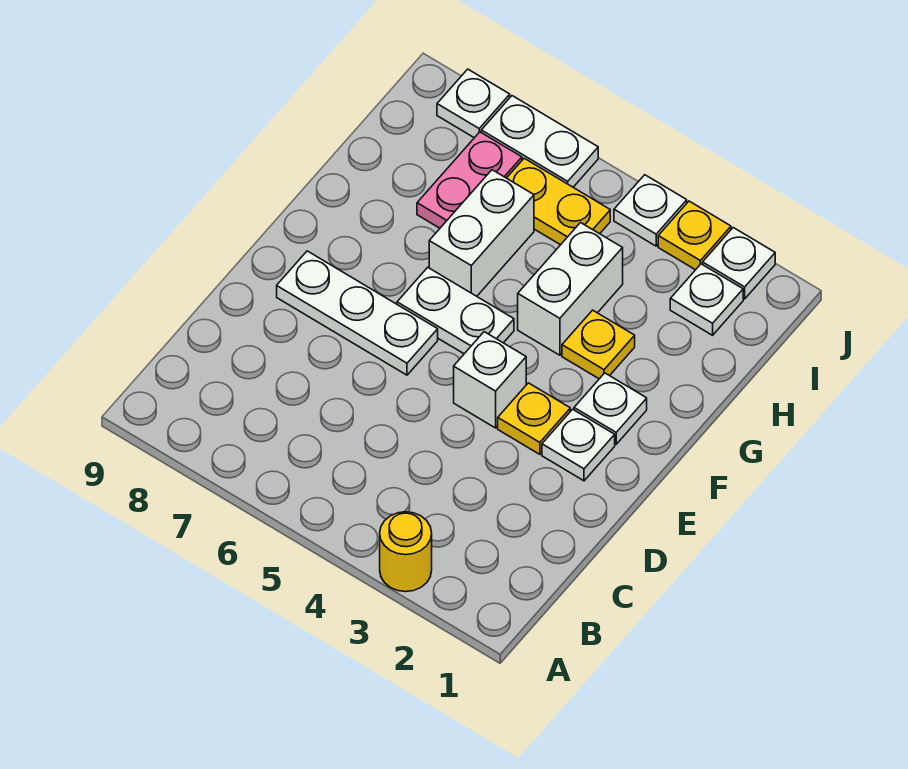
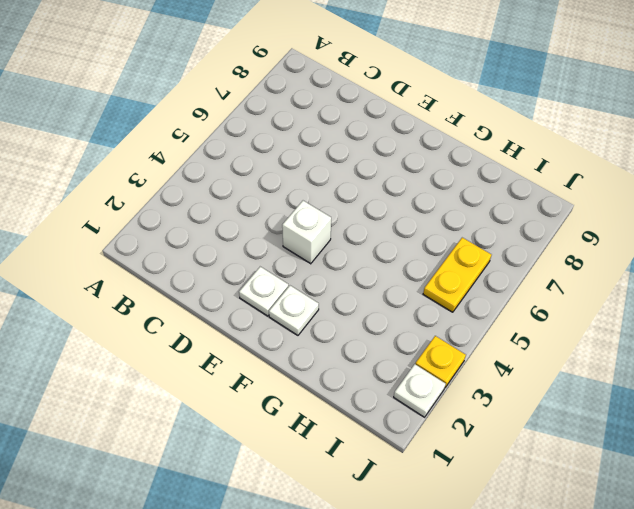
none -> yellow 1x1 round brick [380,512,432,592]
none -> yellow 1x1 plate [498,383,570,454]
none -> white 1x3 plate [277,251,438,375]

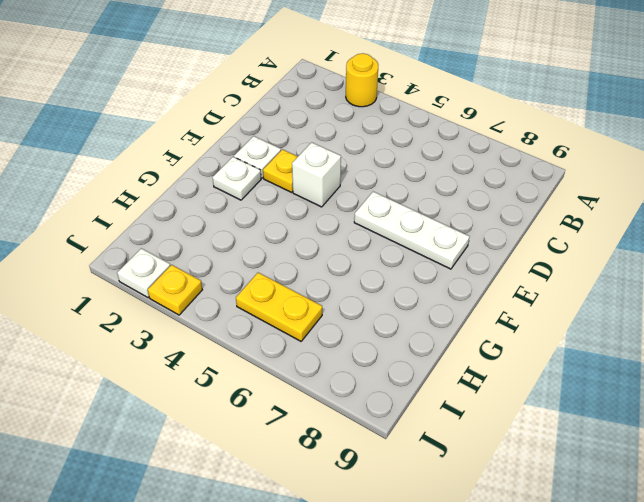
none -> white 1x2 plate [397,268,514,354]
none -> yellow 1x1 plate [562,310,635,379]
none -> white 1x2 brick [518,223,623,355]

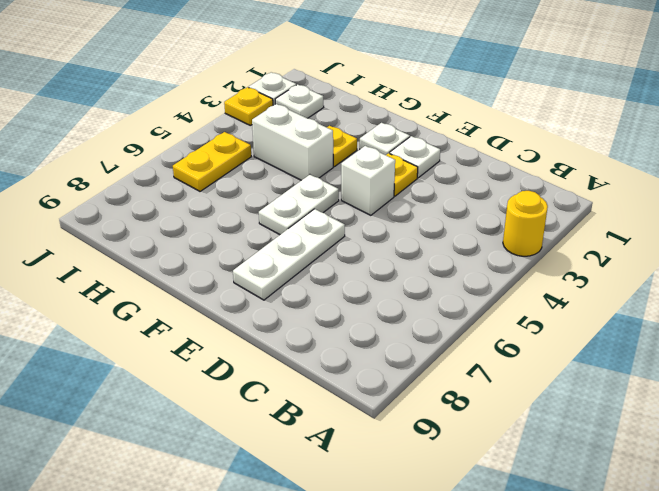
none -> white 1x2 brick [429,170,534,296]
none -> pink 1x2 plate [417,132,522,228]
none -> white 1x1 plate [614,175,687,246]

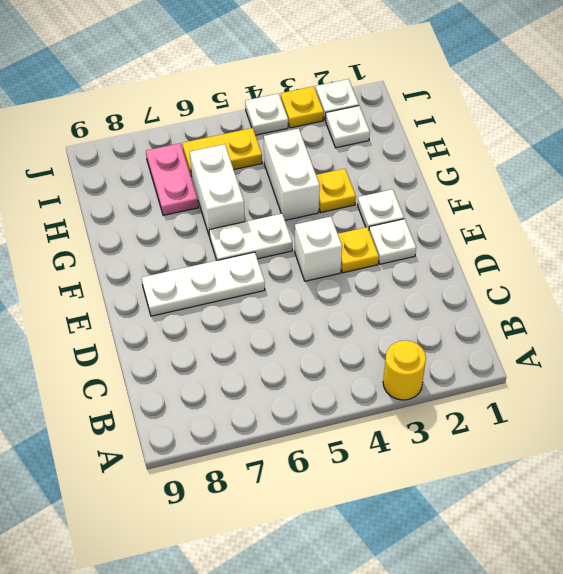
none -> white 1x2 plate [481,96,598,187]
none -> white 1x1 plate [437,69,510,138]

